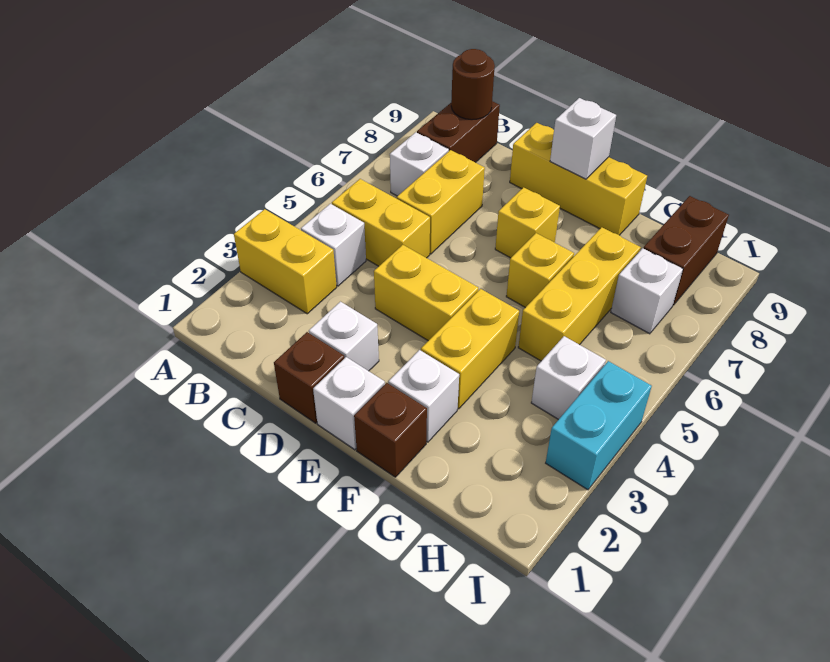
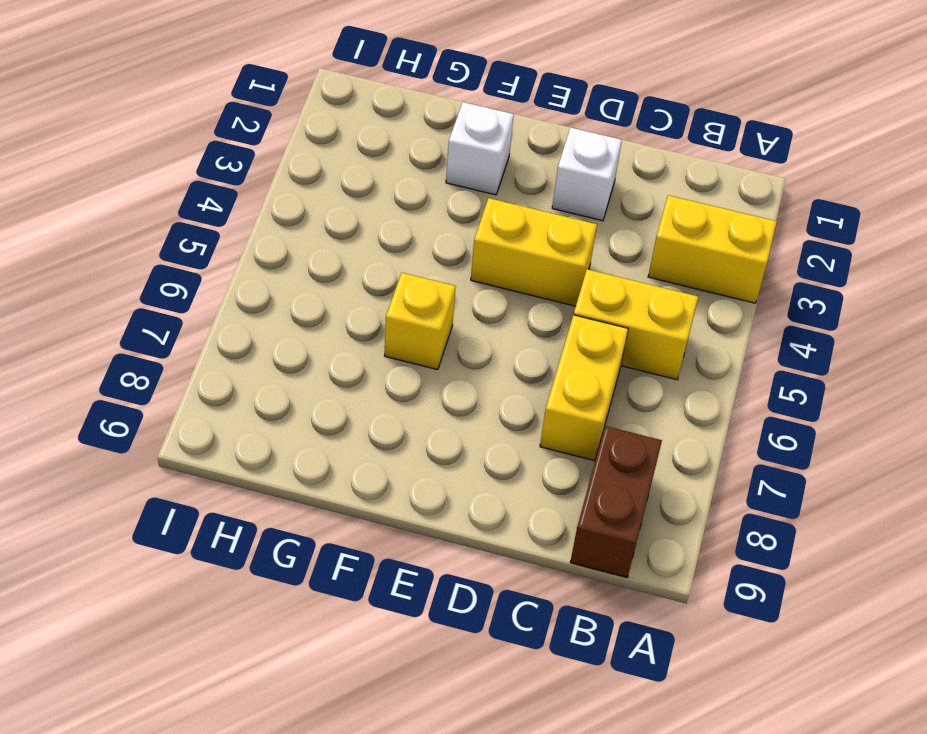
none -> white 1x1 brick [301,204,366,286]
none -> white 1x1 brick [390,132,449,196]
none -> brown 1x1 brick [274,332,344,423]

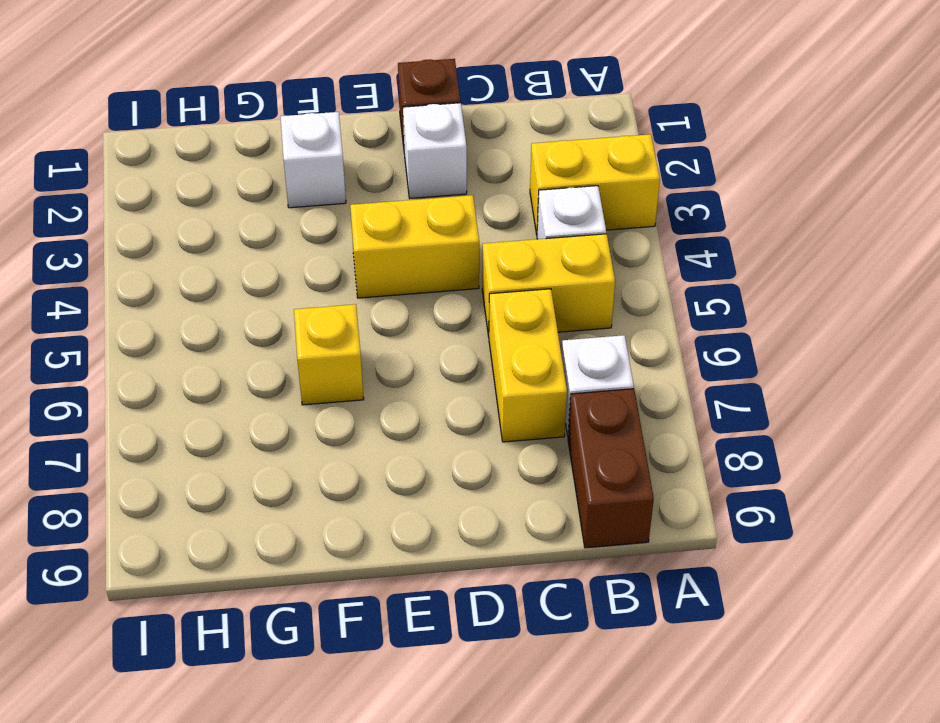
none -> yellow 1x3 brick [510,123,647,235]
none -> white 1x1 brick [313,357,385,450]
none -> yellow 1x1 brick [495,187,560,258]

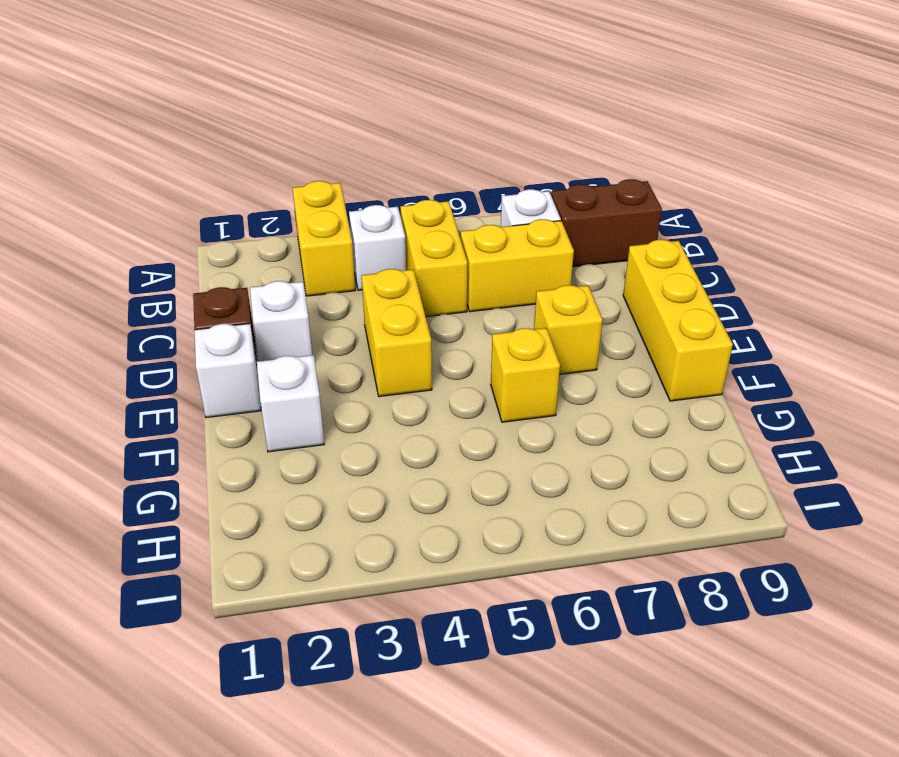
none -> brown 1x1 brick [354,383,427,477]
none -> yellow 1x2 brick [421,289,519,409]
none -> yellow 1x3 brick [518,227,641,361]

